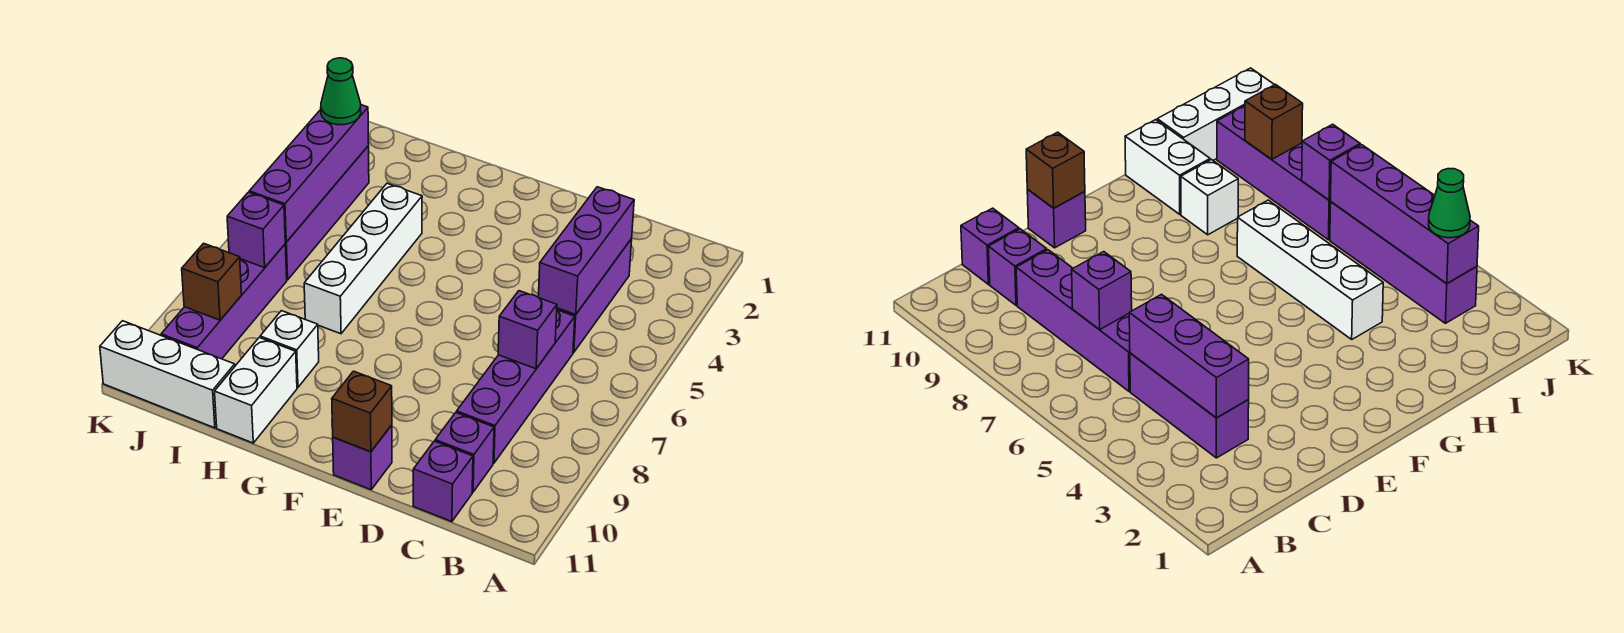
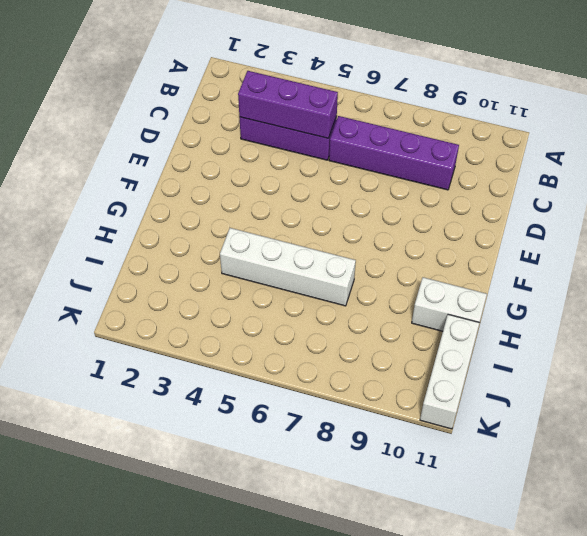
none -> purple 1x1 brick [435,413,494,492]
none -> purple 1x1 brick [413,441,473,522]
none -> purple 1x1 brick [333,425,392,490]

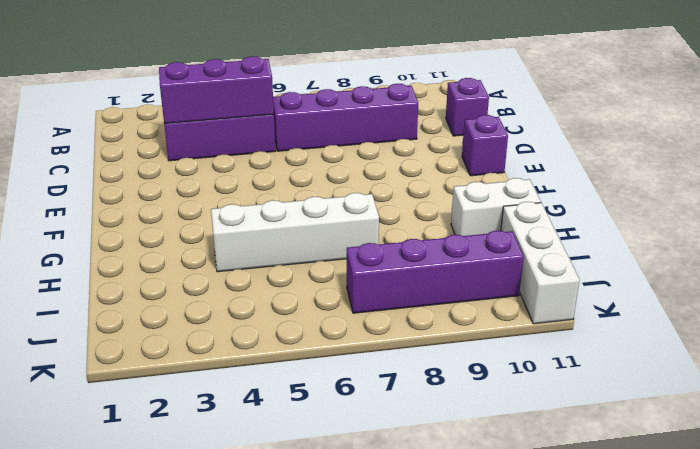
none -> purple 1x1 brick [435,413,494,492]
none -> white 1x1 brick [260,311,319,387]
none -> purple 1x4 brick [285,146,369,280]

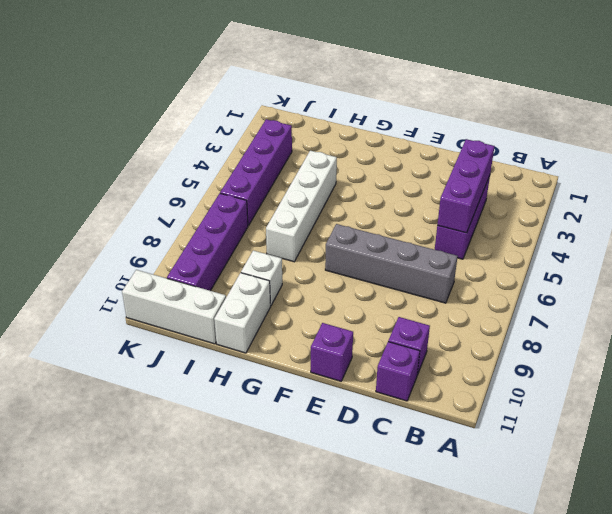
grey 1x4 brick [325,224,458,303] -> purple 1x4 brick [457,310,575,463]
none -> purple 1x1 brick [498,291,557,369]
none -> brown 1x1 brick [332,371,392,452]
none -> purple 1x4 brick [249,105,369,242]

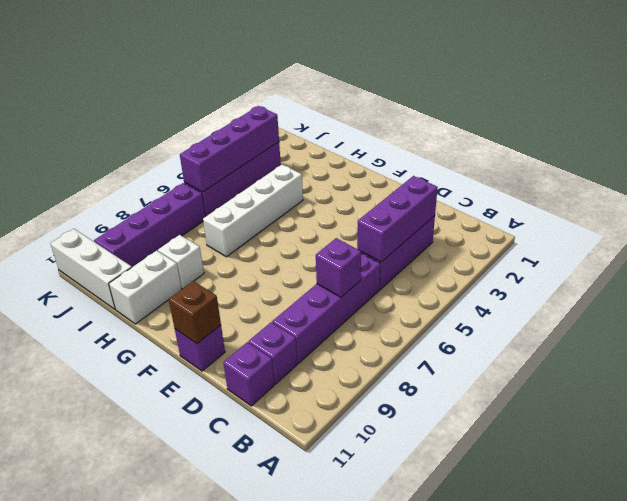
none -> purple 1x1 brick [227,192,285,268]
none -> brown 1x1 brick [182,243,242,320]
none -> green 1x1 cone [321,58,361,125]

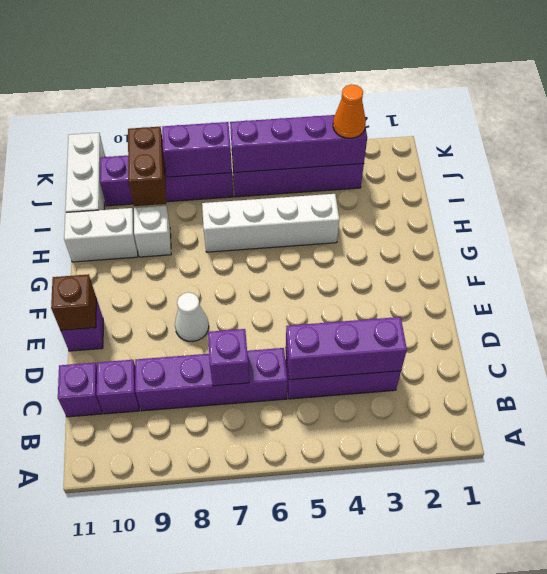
white 1x1 cone [175,292,209,342] -> none
brown 1x2 brick [128,127,166,206] -> brown 1x1 brick [182,243,242,320]
orange 1x1 cone [333,84,366,138] -> green 1x1 cone [321,58,361,125]
purple 1x2 brick [162,122,232,177] -> purple 1x1 brick [227,192,285,268]

